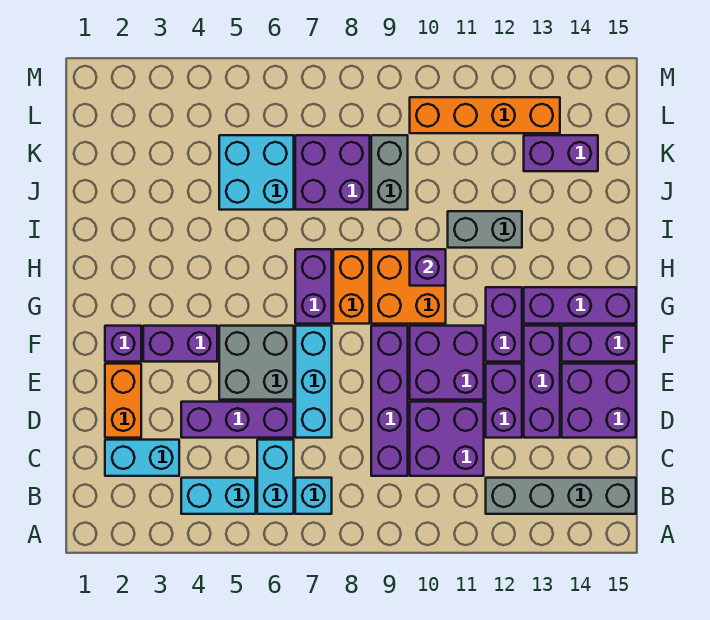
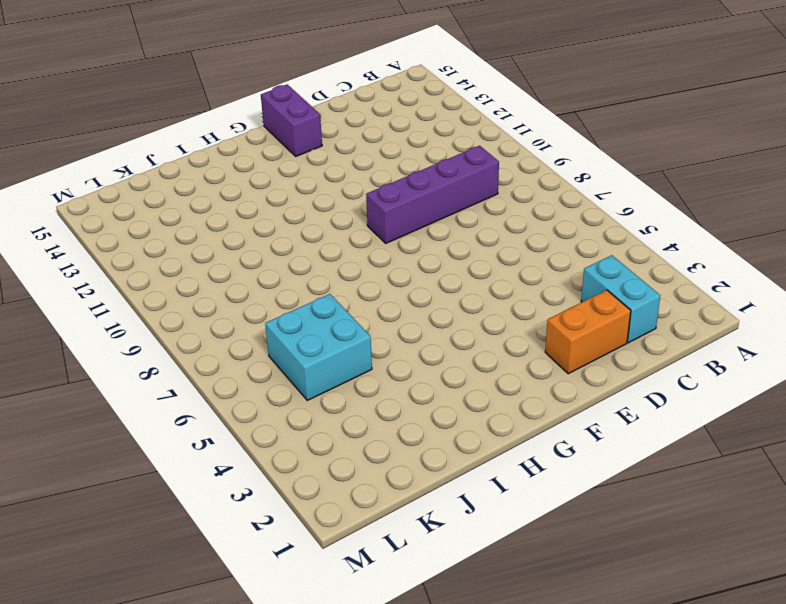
none -> cyan 1x2 brick [181,478,256,514]
none -> cyan 1x2 brick [257,440,294,514]
none -> cyan 1x1 brick [295,478,332,514]
none -> grey 1x4 brick [486,478,636,514]

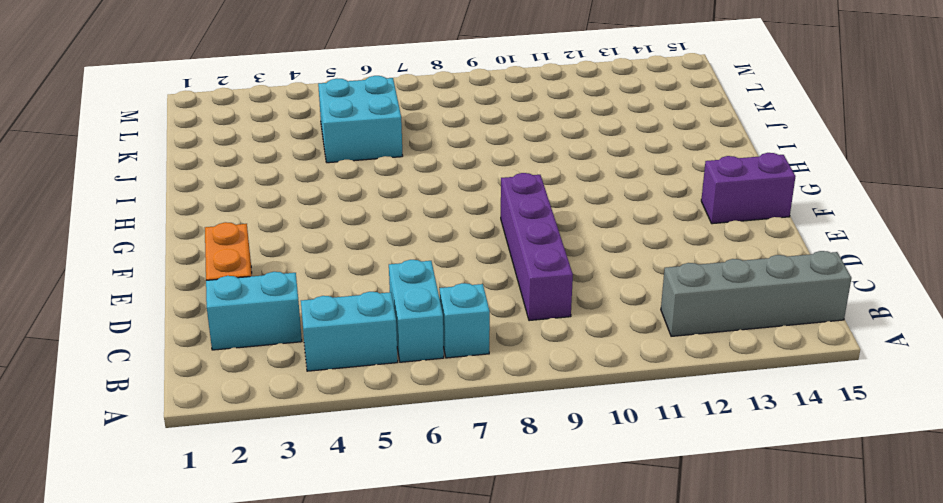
none -> purple 2x2 brick [410,402,484,476]
none -> purple 1x3 brick [181,402,294,438]
none -> cyan 1x3 brick [295,326,332,438]
none -> purple 1x2 brick [486,364,522,438]

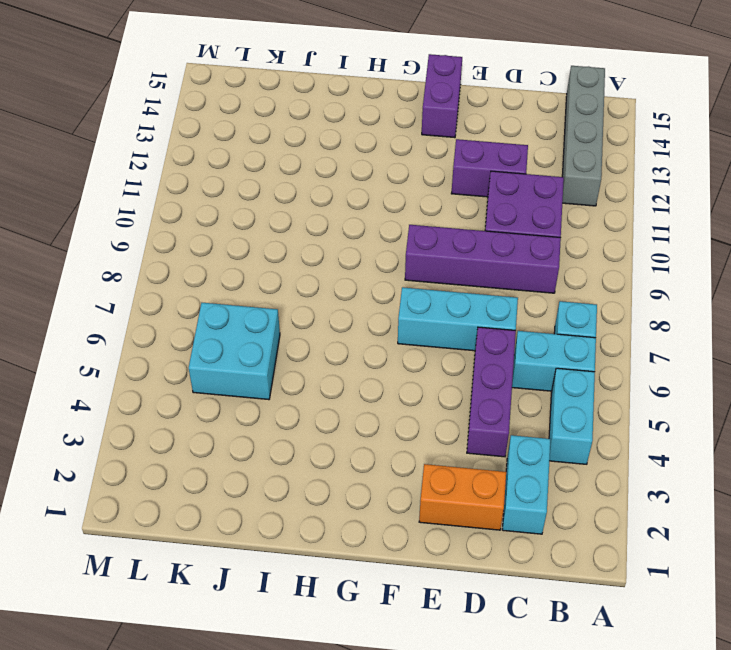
none -> purple 1x3 brick [524,326,560,438]
none -> purple 2x2 brick [562,364,636,438]
none -> grey 2x2 brick [219,326,294,400]
none -> purple 2x2 brick [410,326,484,400]

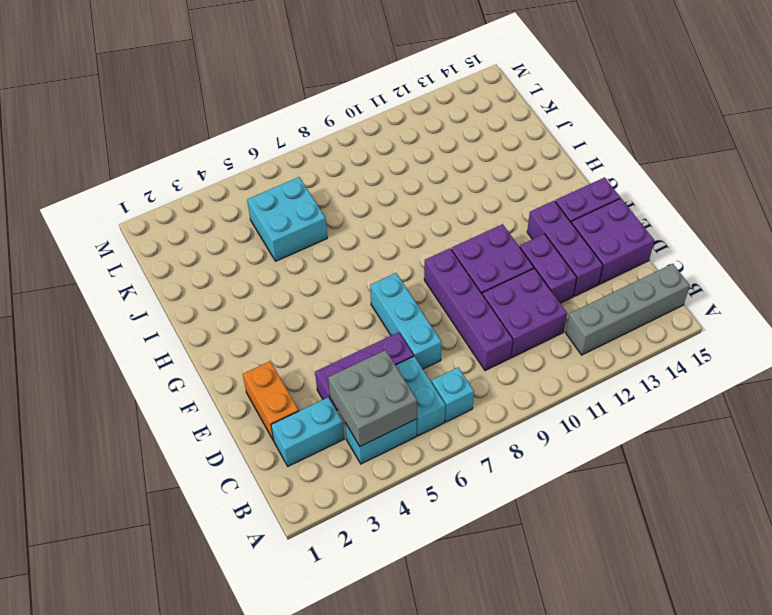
grey 2x2 brick [328,350,417,446] -> grey 2x2 brick moved to [219,326,294,400]
none -> purple 1x1 brick [105,326,141,362]
none -> purple 1x2 brick [143,326,217,362]
none -> purple 1x2 brick [486,287,522,362]
none -> purple 1x2 brick [295,249,332,324]

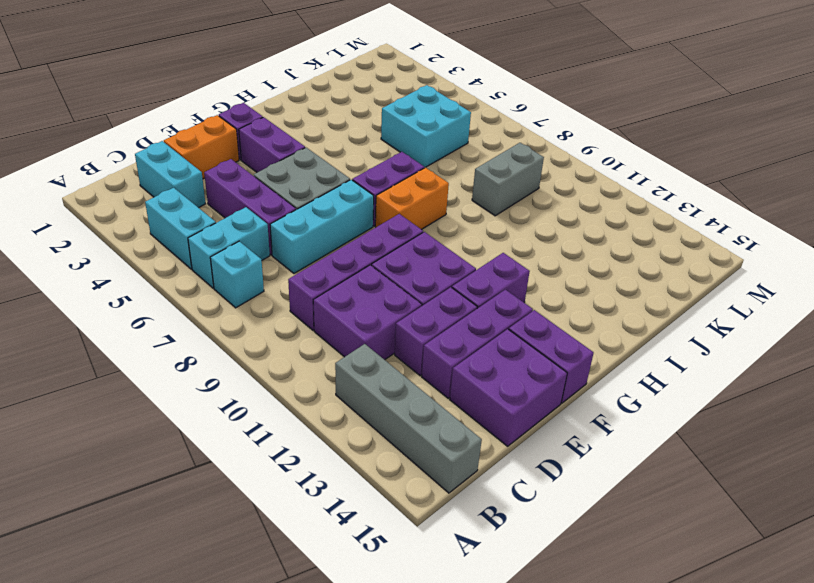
none -> orange 2x2 brick [371,249,446,324]
none -> purple 1x3 brick [524,287,636,324]
none -> grey 1x2 brick [448,211,522,248]
none -> purple 2x2 brick [295,135,370,210]

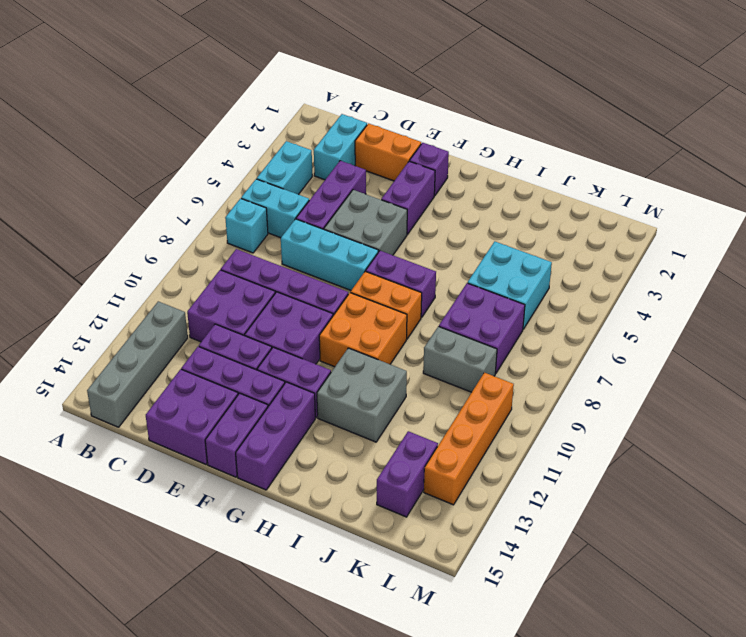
grey 2x2 brick [317,348,407,442] -> grey 1x2 brick [448,211,522,248]
none -> purple 1x1 brick [410,249,446,286]

